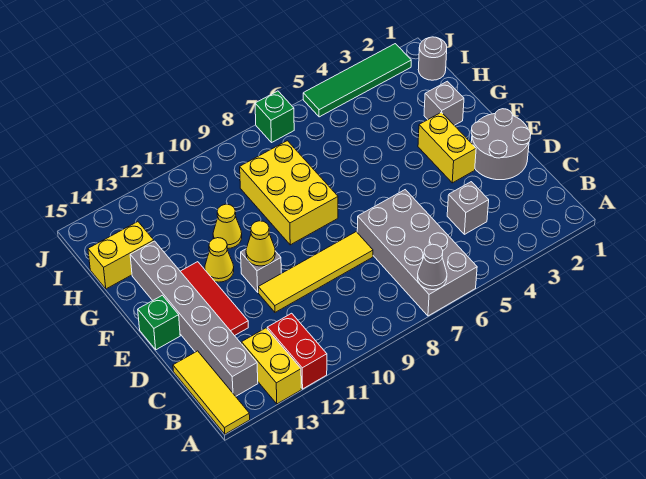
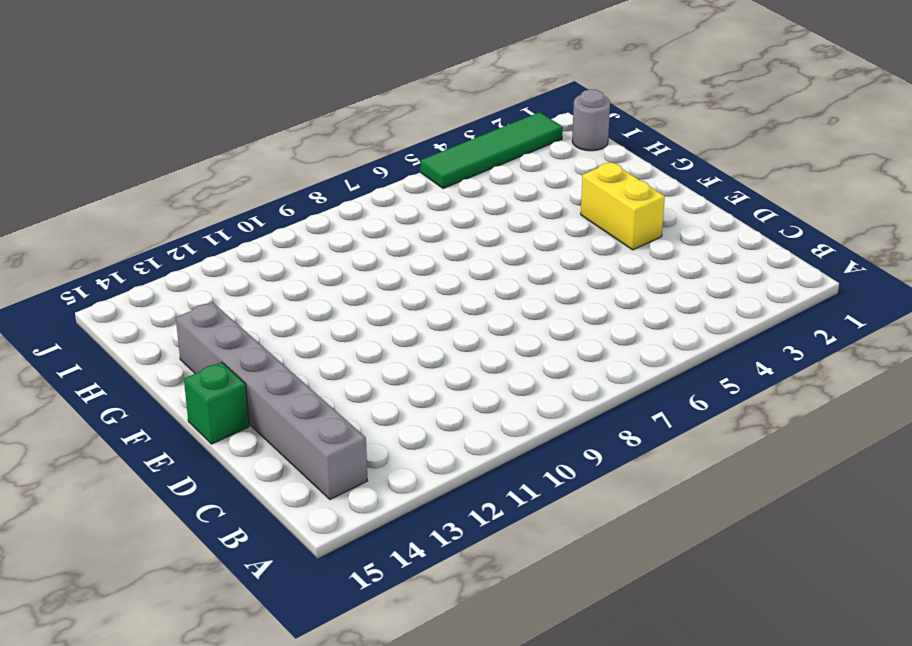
none -> grey 2x4 brick [357,190,477,316]
none -> red 1x2 brick [267,313,327,389]
none -> yellow 1x2 brick [242,328,301,404]

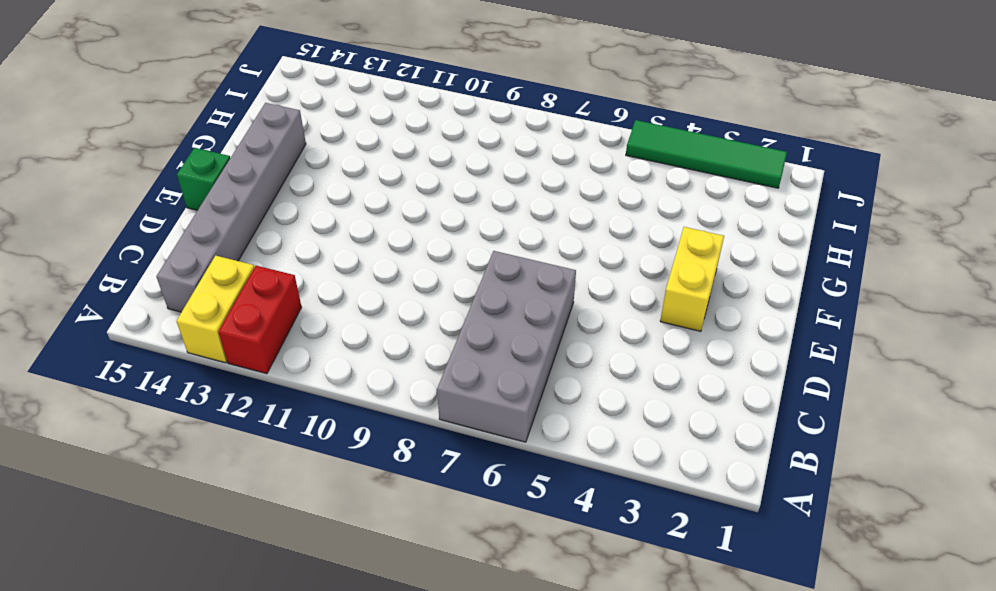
none -> yellow 1x3 tile [173,351,250,434]
none -> grey 1x1 brick [447,182,489,234]
none -> grey 2x2 round brick [471,109,531,180]

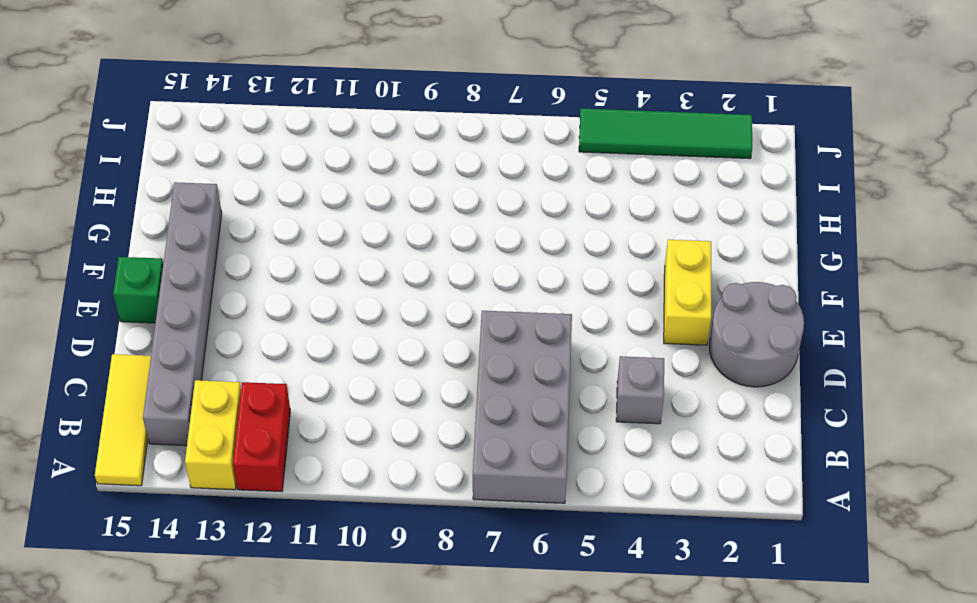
none -> yellow 1x4 tile [258,232,373,312]
none -> red 1x3 tile [180,262,248,336]
none -> grey 1x1 brick [241,249,281,292]

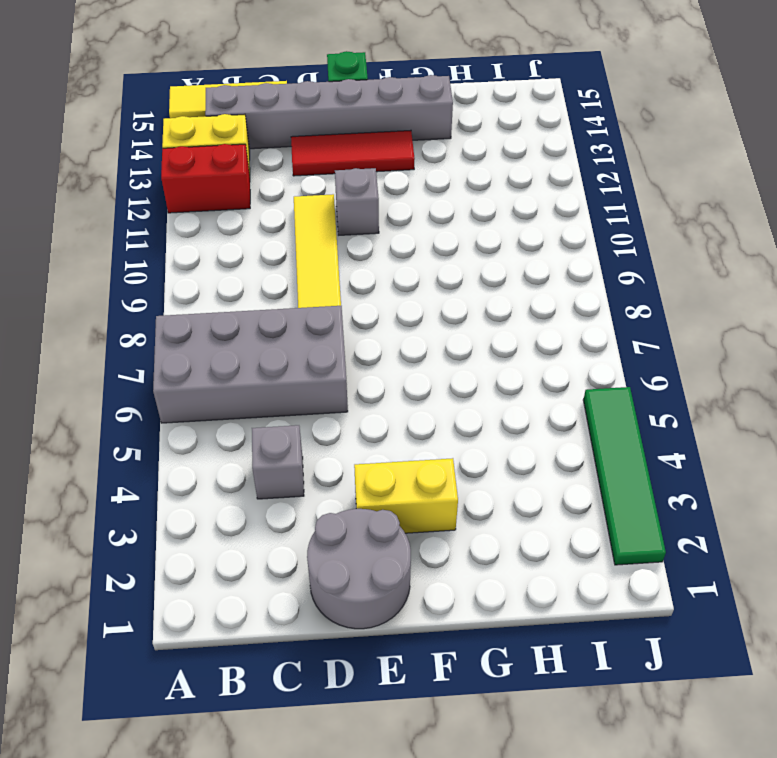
none -> yellow 2x3 brick [240,141,338,245]
none -> yellow 1x1 cone [205,238,234,282]
none -> grey 1x1 brick [424,81,464,125]

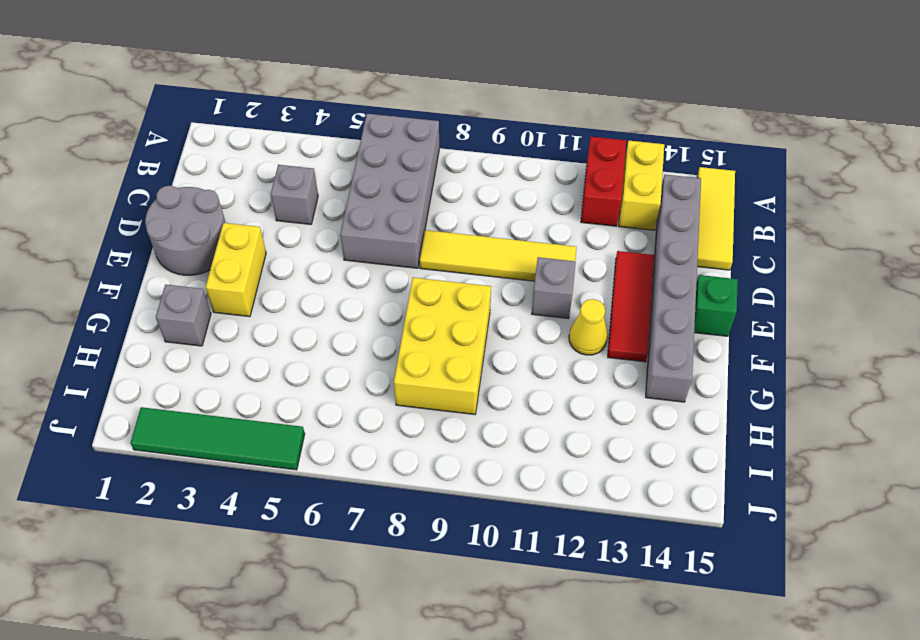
none -> yellow 1x1 cone [213,204,242,249]
none -> yellow 1x2 brick [88,222,154,289]
none -> grey 1x1 round brick [418,37,447,80]

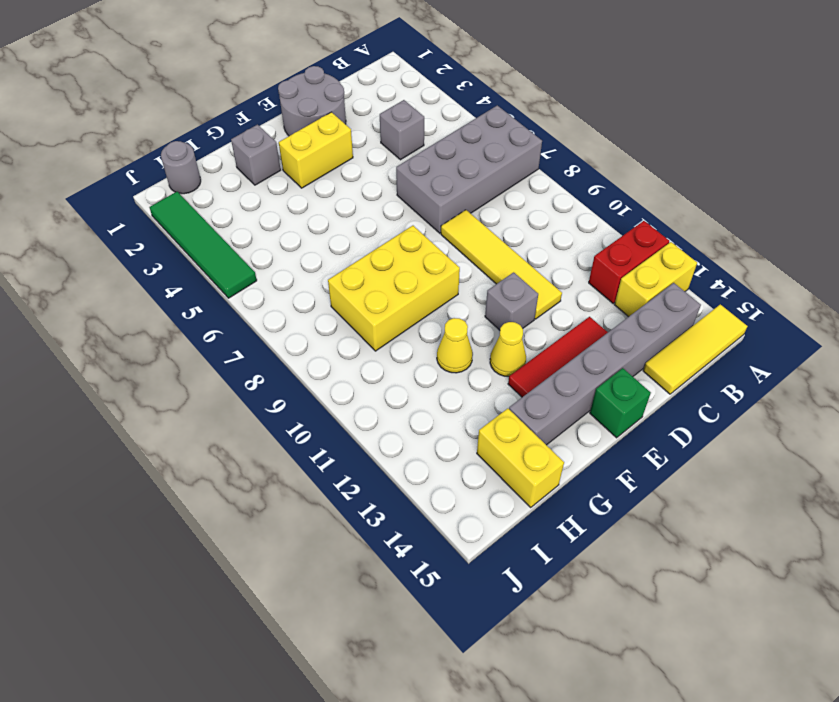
none -> green 1x1 brick [255,91,294,142]
none -> grey 1x1 cone [417,244,447,290]
none -> yellow 1x1 cone [246,221,275,266]

